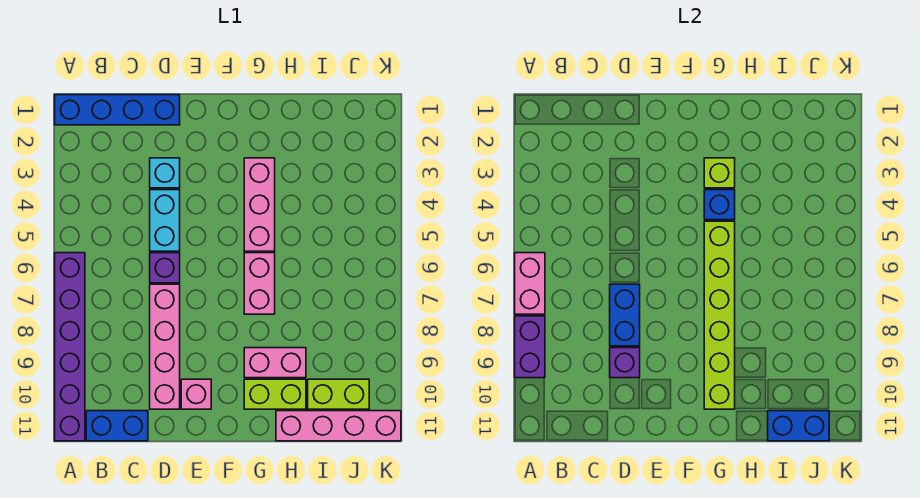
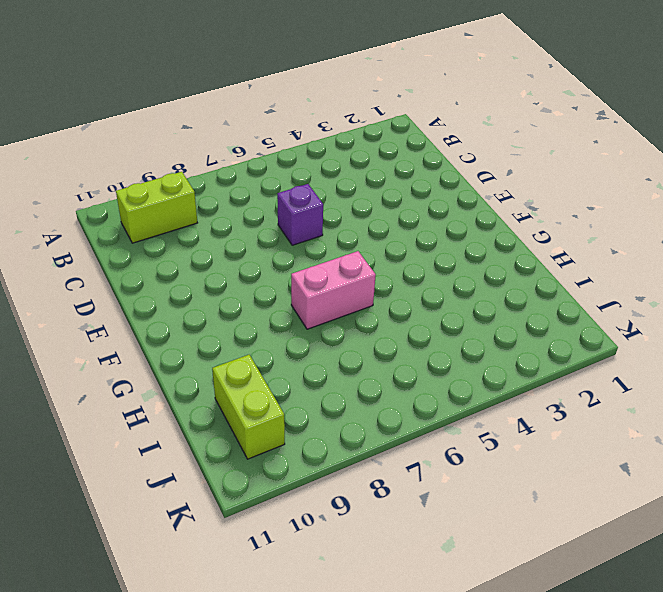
lime 1x2 brick [116,172,197,243] -> lime 1x2 brick turned to [244,379,306,409]
none -> blue 1x4 brick [55,95,180,125]
none -> purple 1x6 brick [55,253,85,441]
none -> blue 1x2 brick [86,411,148,441]

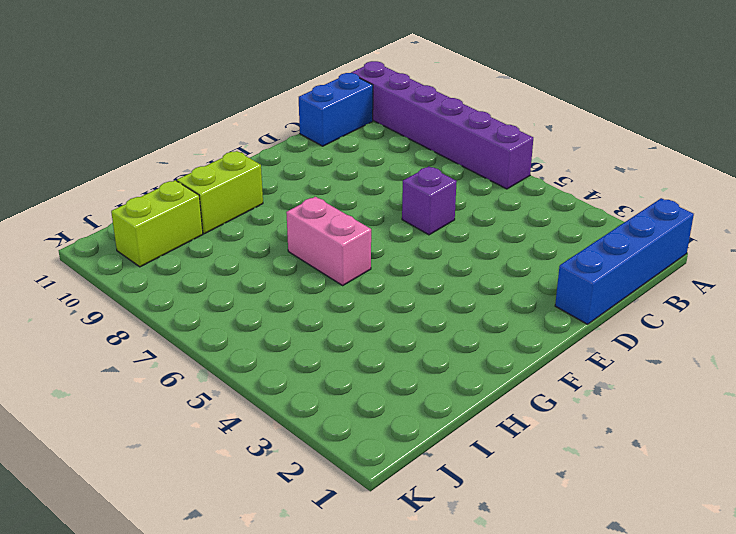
none -> cyan 1x1 brick [150,158,180,188]
none -> cyan 1x2 brick [150,190,180,251]
none -> pink 1x4 brick [150,284,180,409]

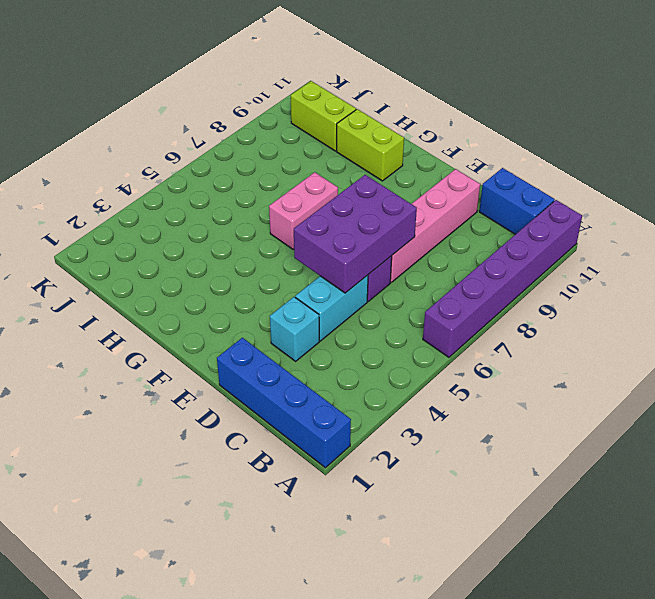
purple 2x3 brick [294,175,417,293] -> blue 1x2 brick [610,284,640,346]
none -> pink 1x1 brick [181,379,211,409]
none -> pink 1x3 brick [244,158,275,251]
none -> pink 1x2 brick [244,348,306,378]

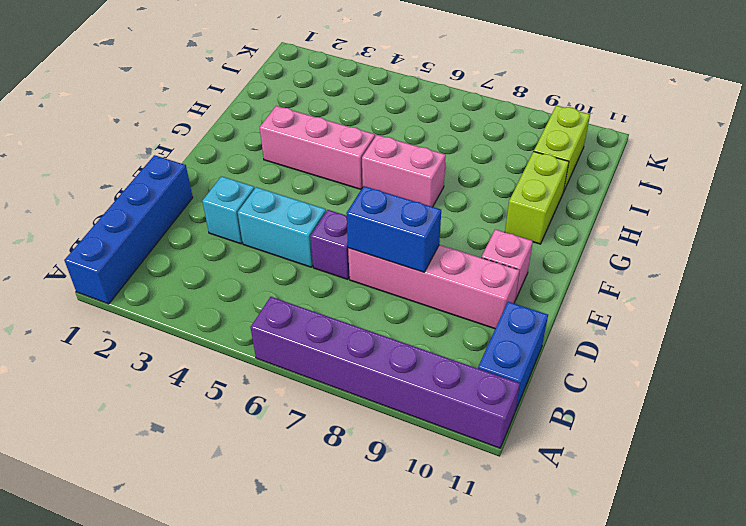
none -> pink 1x2 brick [244,348,306,378]
none -> pink 1x4 brick [276,411,401,441]
none -> pink 1x2 brick [515,253,545,314]

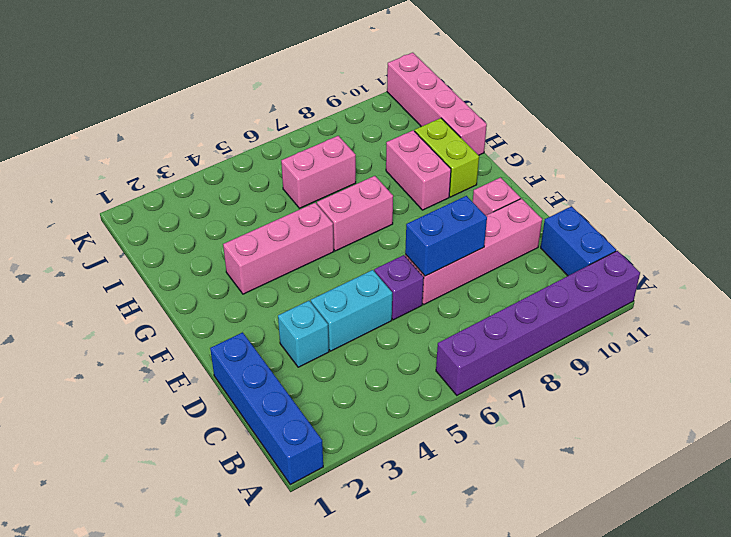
pink 1x2 brick [281,136,356,208] -> pink 1x2 brick moved to [515,253,545,314]
none -> lime 1x2 brick [308,379,369,409]
none -> purple 1x2 brick [515,316,545,378]
none -> purple 1x1 brick [610,348,640,378]

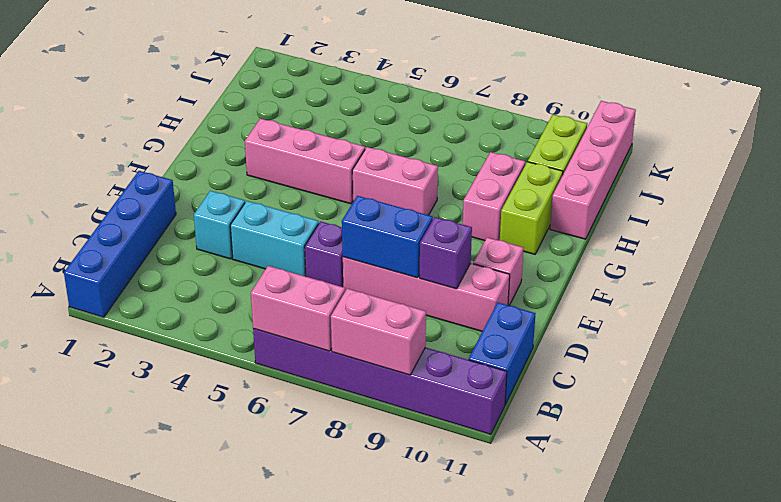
pink 1x2 brick [331,289,426,375] -> purple 1x2 brick [515,316,545,378]
none -> lime 1x1 brick [704,158,735,188]
none -> blue 1x1 brick [704,190,735,220]
none -> lime 1x6 brick [704,221,735,409]

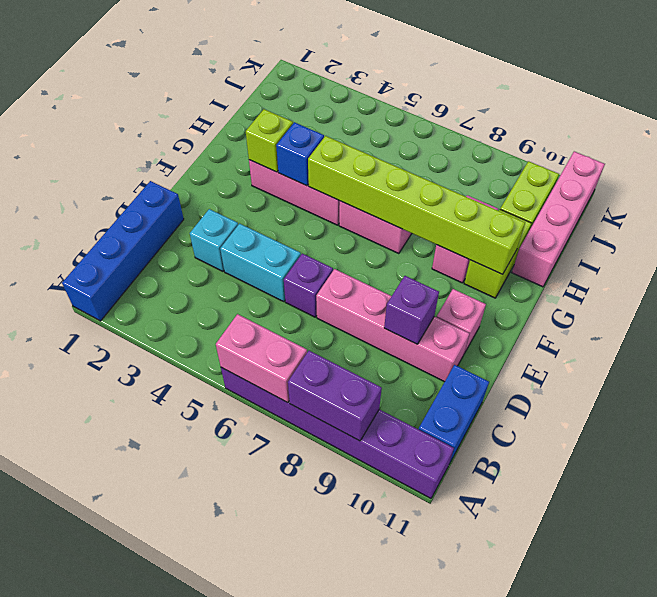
none -> blue 1x2 brick [610,284,640,346]
none -> blue 1x2 brick [768,411,829,441]

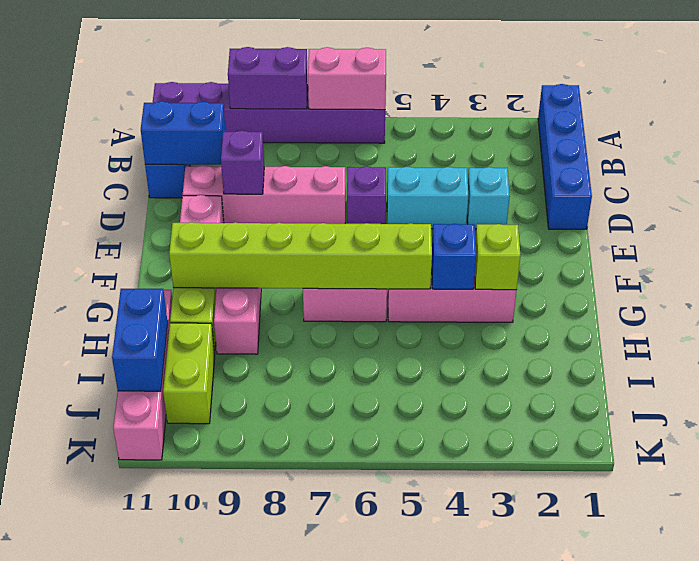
blue 1x2 brick [141,101,226,165] -> blue 1x2 brick moved to [610,284,640,346]

